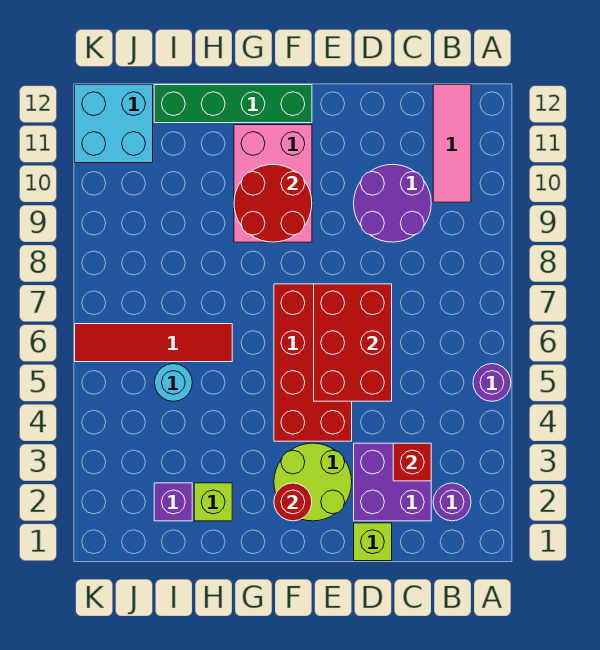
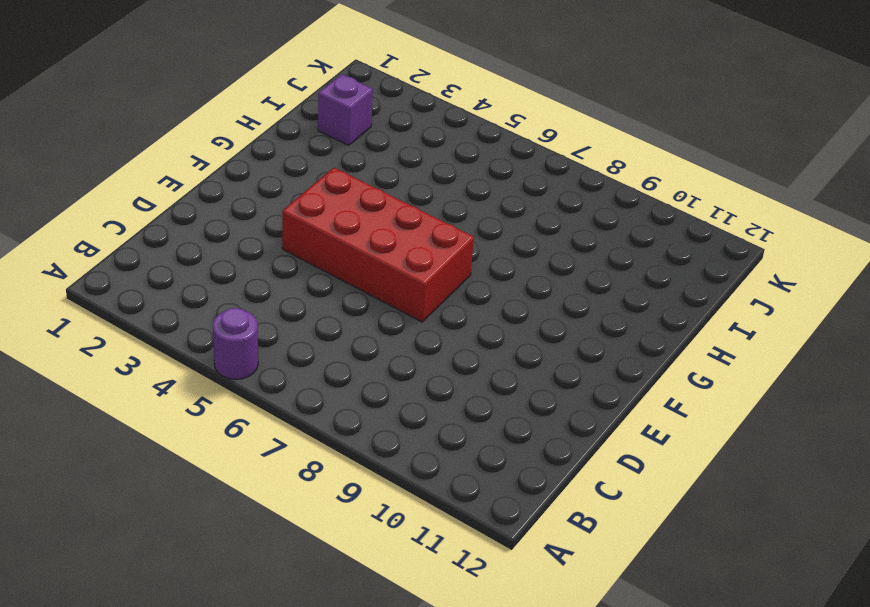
none -> purple 1x1 round brick [433,483,471,521]
none -> pink 1x3 tile [433,85,471,202]
none -> purple 2x2 brick [354,443,431,521]

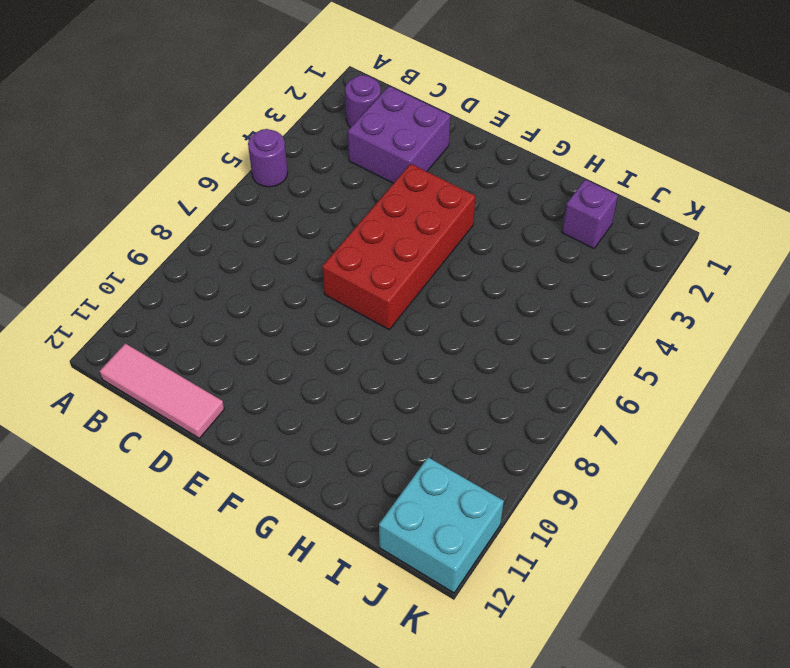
pink 1x3 tile [100,343,224,438] -> pink 1x3 tile turned to [433,85,471,202]
none -> purple 2x2 round brick [354,164,431,242]
none -> lime 1x1 brick [354,523,392,561]
none -> lime 2x2 round brick [274,443,352,521]

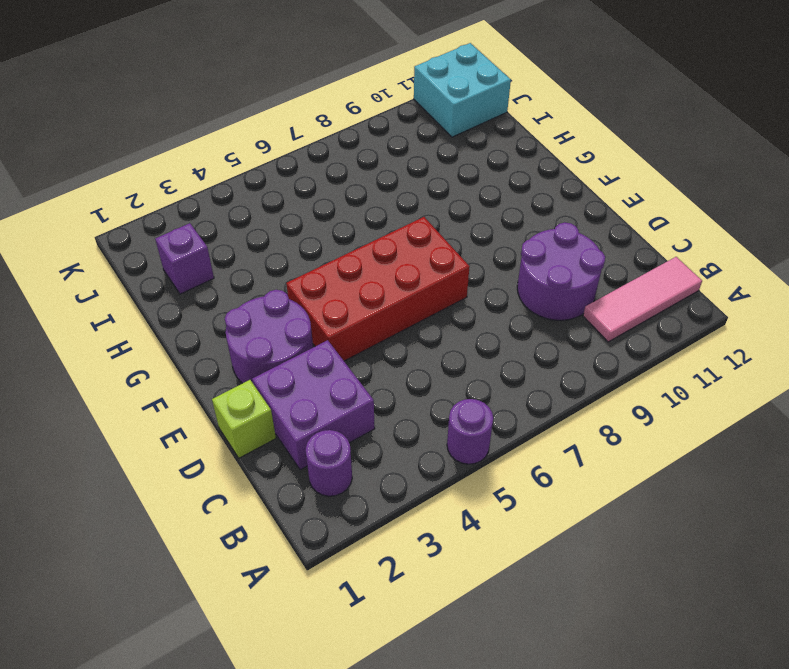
purple 2x2 round brick [225,290,313,383] -> lime 2x2 round brick [274,443,352,521]
none -> pink 2x3 brick [234,125,312,242]
none -> green 1x4 brick [154,85,312,123]
none -> lime 1x1 brick [194,483,232,521]

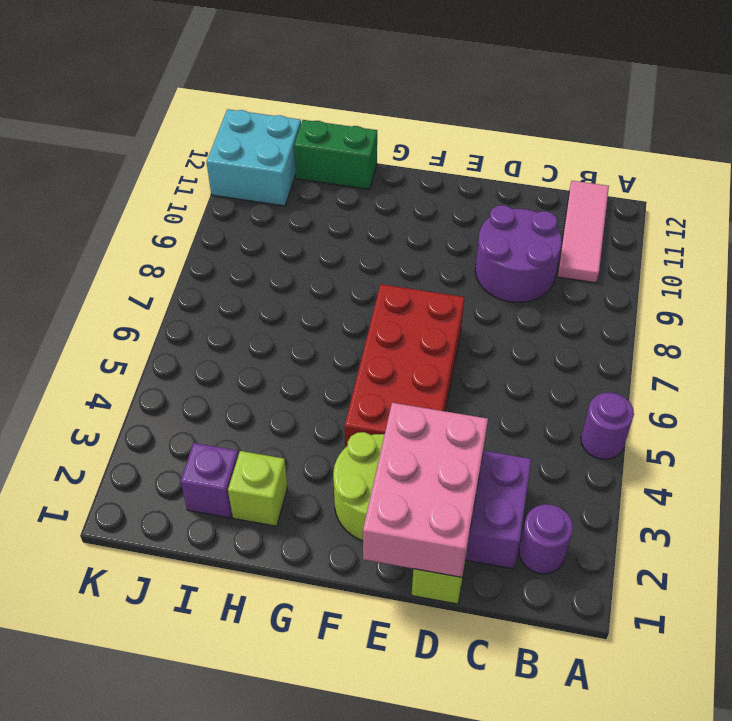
pink 2x3 brick [363,403,488,577] -> pink 2x3 brick moved to [234,125,312,242]
green 1x2 brick [294,120,377,189] -> green 1x4 brick [154,85,312,123]
none -> red 1x4 tile [75,324,232,362]
none -> cyan 1x1 round brick [155,364,192,401]
none -> red 1x1 brick [393,443,431,481]

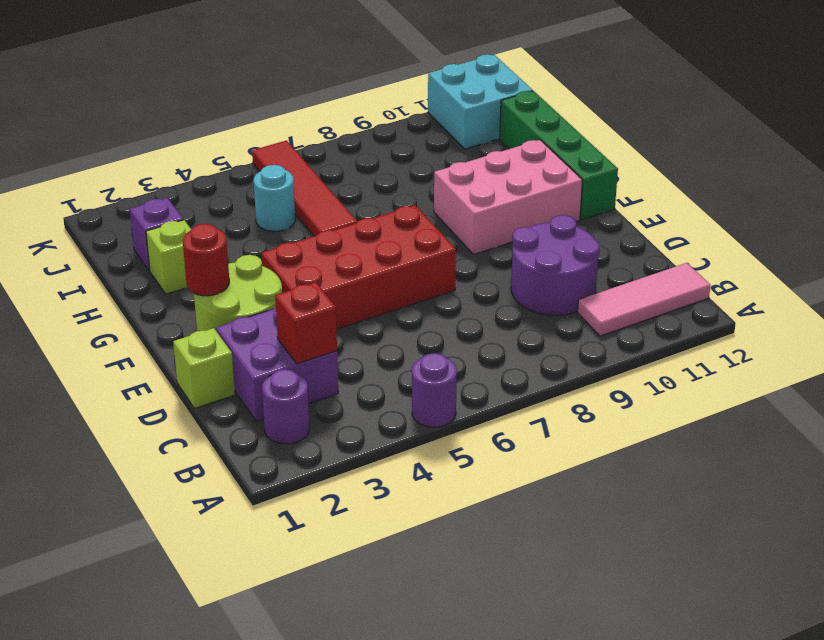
none -> red 2x3 brick [314,284,392,401]
none -> red 2x2 round brick [234,165,312,242]

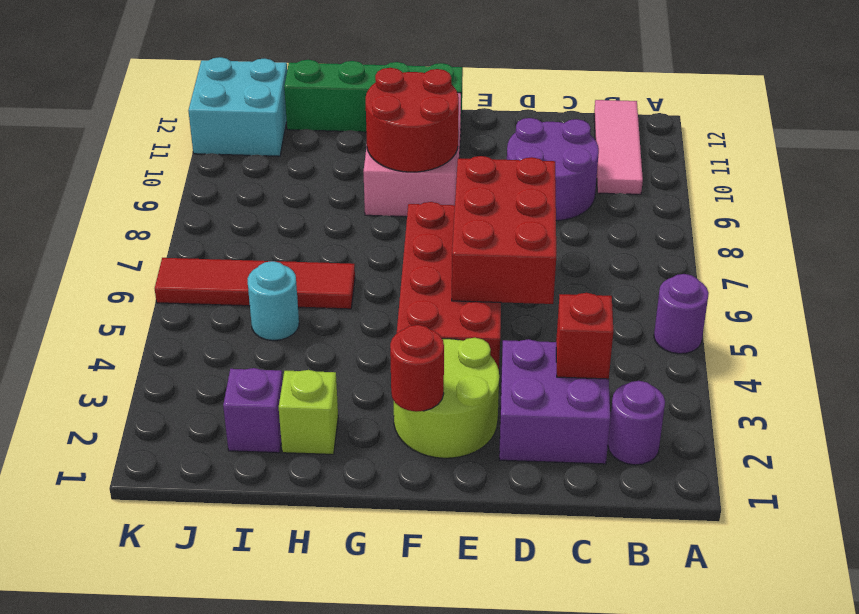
none -> lime 1x1 brick [354,523,392,561]

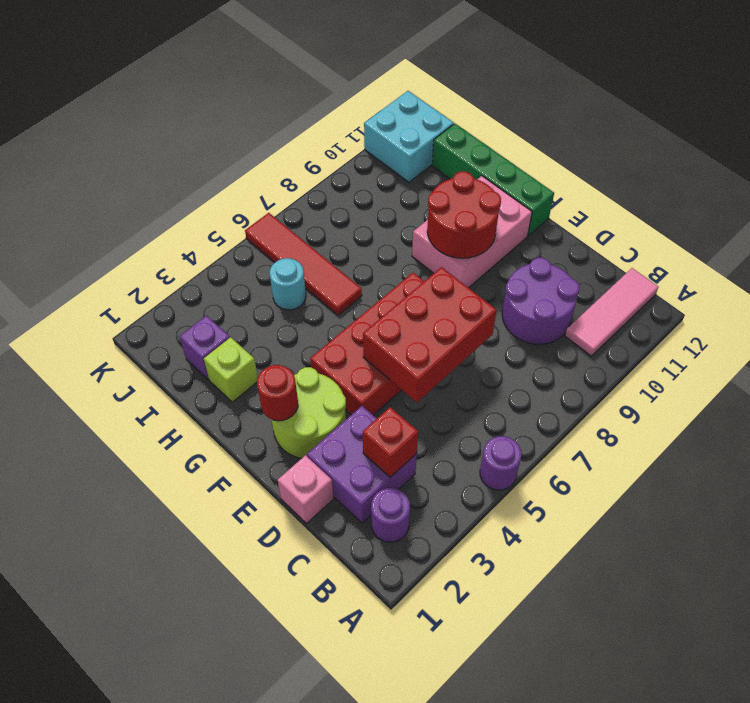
pink 1x1 brick [278,455,334,523] -> lime 1x1 brick [354,523,392,561]

